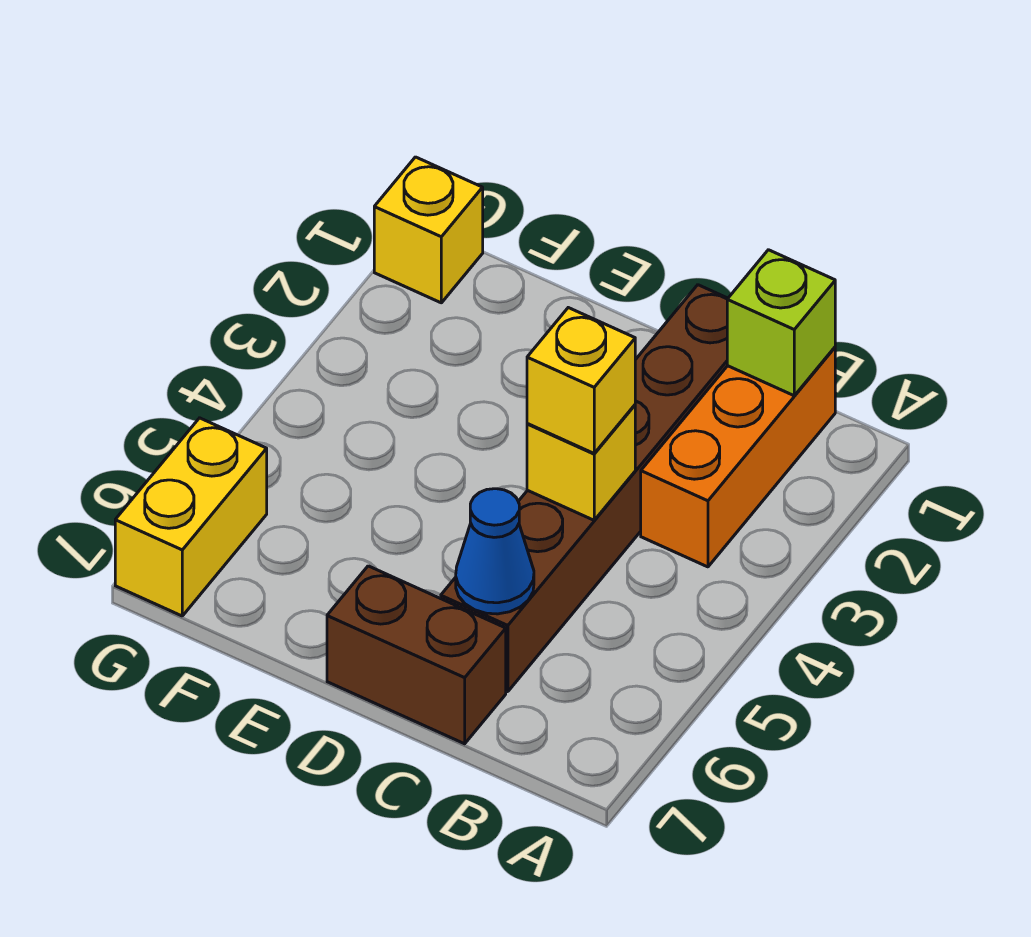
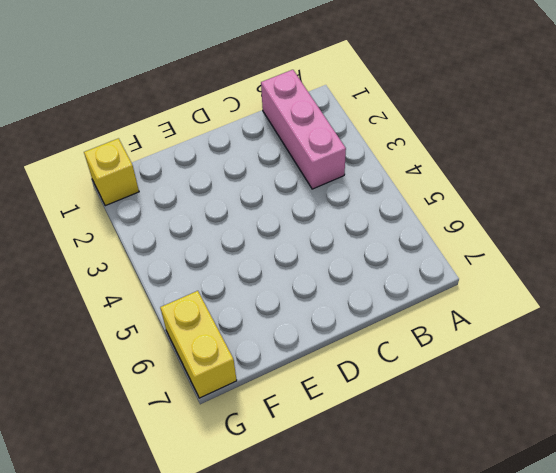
pink 1x3 brick [261,70,346,189] -> orange 1x3 brick [641,347,835,567]
none -> brown 1x6 brick [441,285,728,692]
none -> brown 1x2 brick [327,566,506,744]

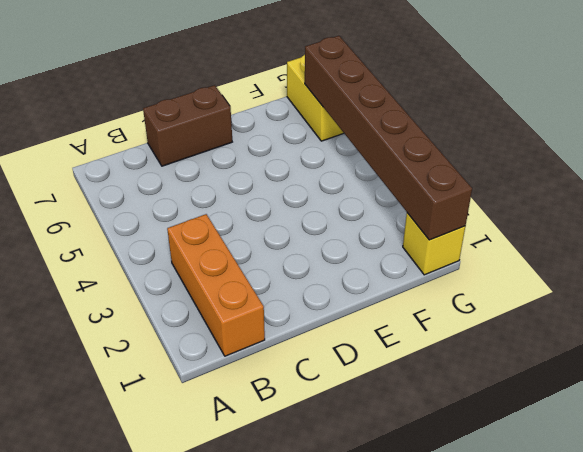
brown 1x6 brick [305,36,472,240] -> brown 1x6 brick moved to [441,285,728,692]
none -> lime 1x1 brick [727,250,835,396]
none -> yellow 1x1 brick [527,405,635,520]

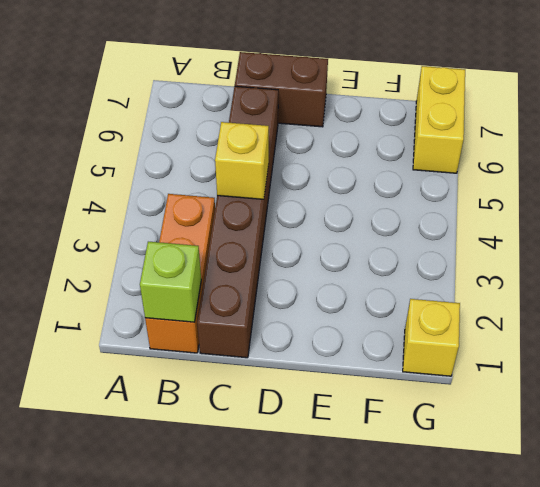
none -> blue 1x1 cone [456,489,534,614]
none -> yellow 1x1 brick [527,308,635,453]

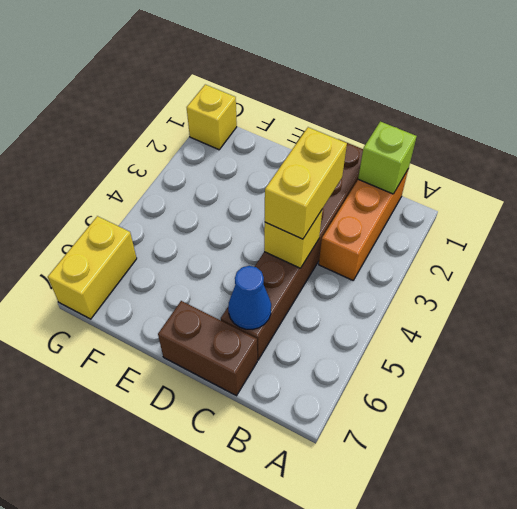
yellow 1x2 brick [265,127,347,239] -> yellow 1x1 brick [527,308,635,453]

